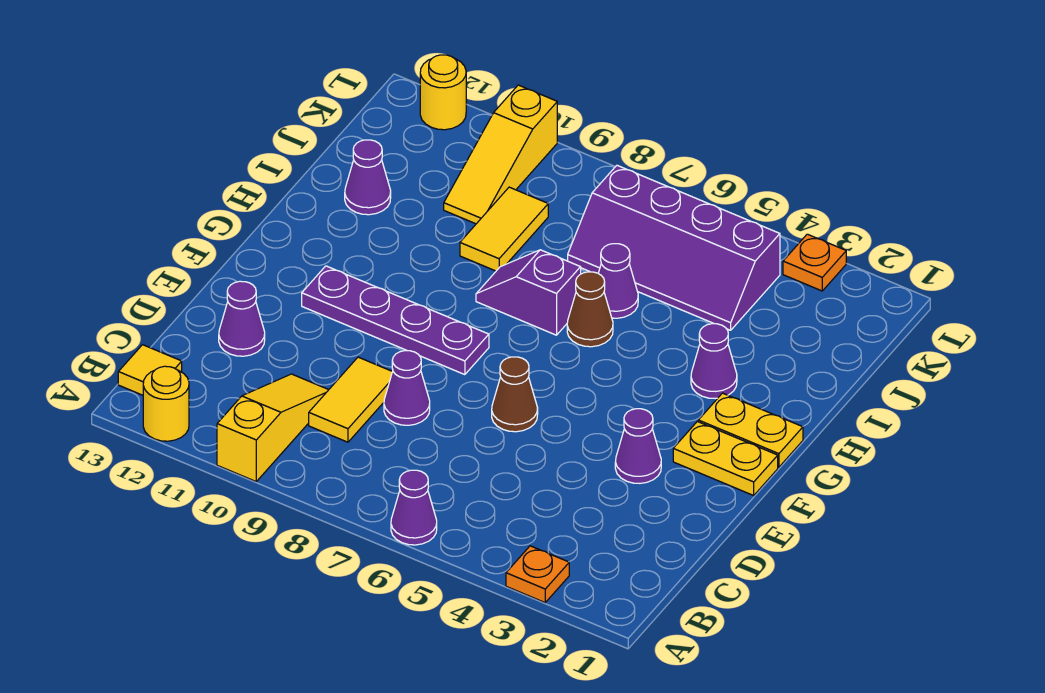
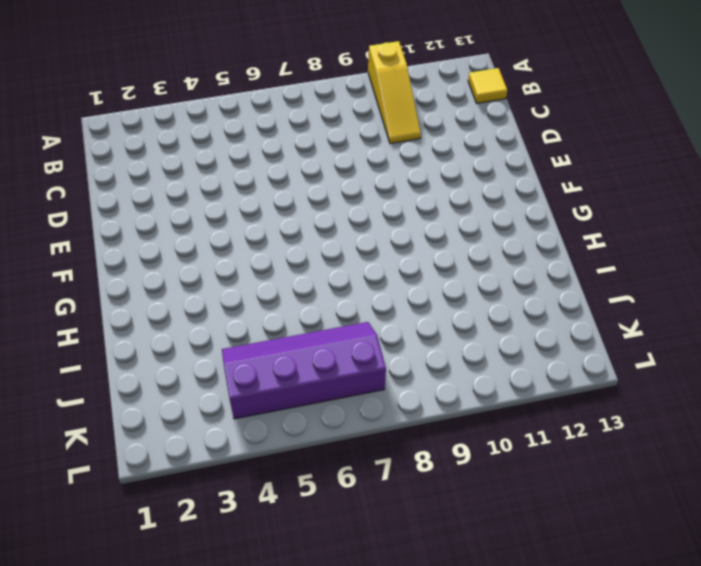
none -> orange 1x1 plate [506,546,569,602]
none -> purple 1x1 cone [391,470,437,545]
none -> yellow 1x1 round brick [143,366,189,441]

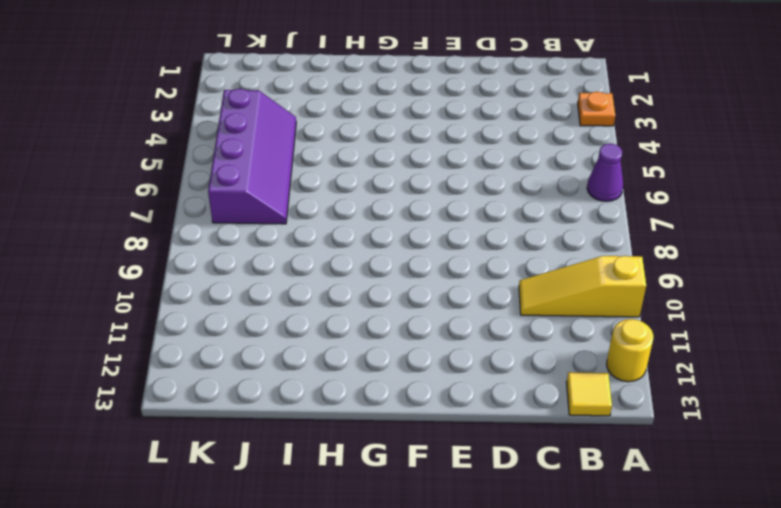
none -> yellow 1x2 tile [309,357,392,442]
none -> purple 1x1 cone [384,351,430,425]
none -> purple 1x1 cone [219,281,265,356]

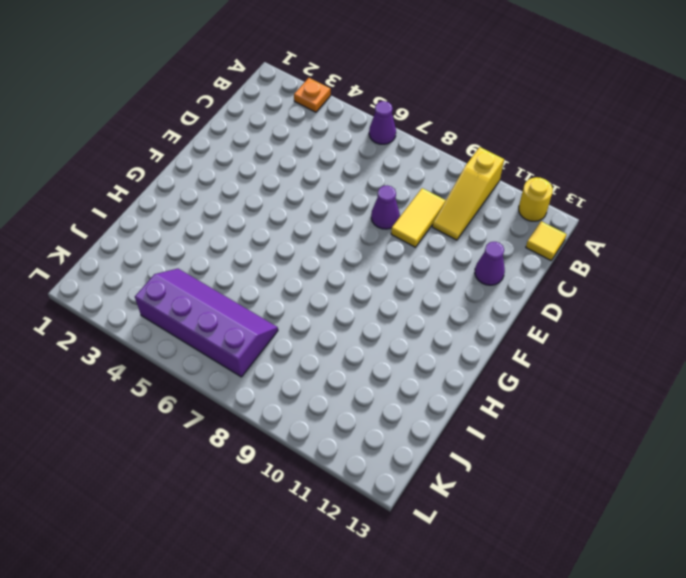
none -> purple 1x1 cone [615,409,661,483]
none -> brown 1x1 cone [492,357,538,432]
none -> yellow 1x2 plate [673,422,778,495]

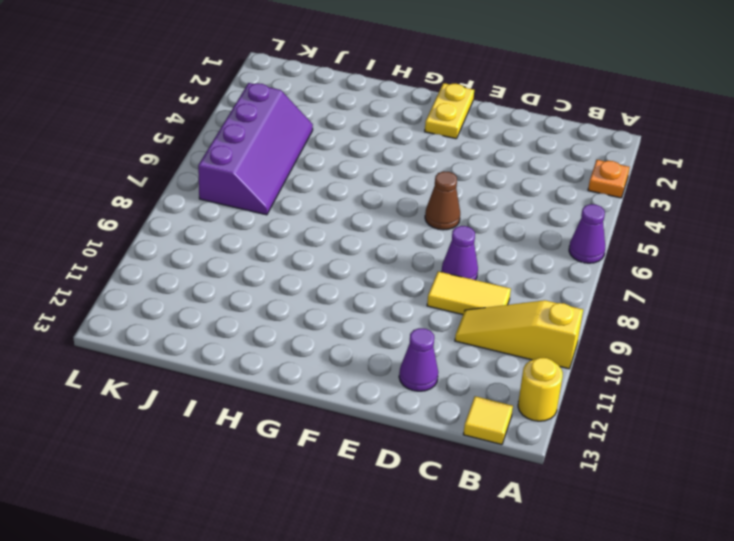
none -> purple 1x1 cone [615,409,661,483]
none -> purple 1x4 plate [302,266,489,375]
none -> yellow 1x2 plate [698,393,803,467]

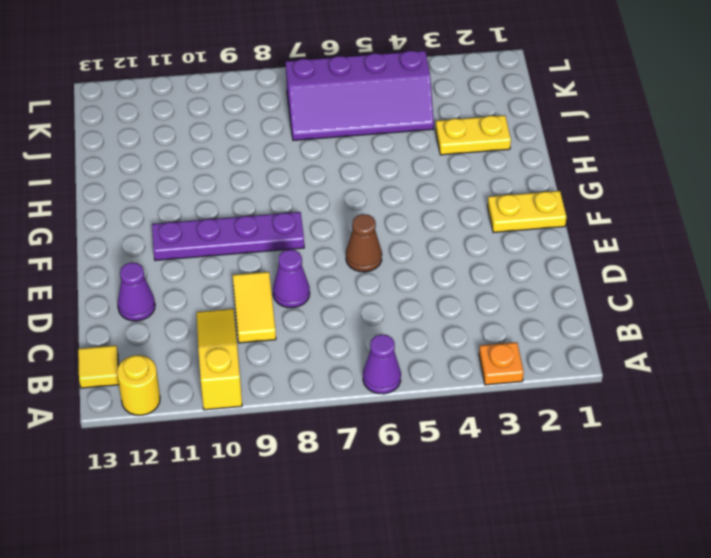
yellow 1x2 plate [436,115,511,155] -> yellow 1x2 plate moved to [698,393,803,467]
none -> purple 1x1 cone [615,409,661,483]
none -> purple 1x1 cone [691,324,737,399]
none -> brown 1x1 cone [567,272,613,347]

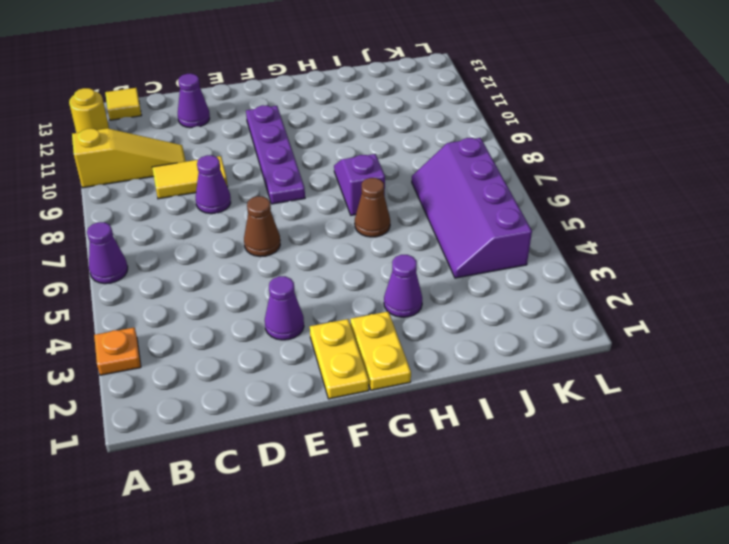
none -> purple 1x1 cone [598,244,638,318]
none -> yellow 1x2 tile [460,187,548,271]
none -> purple 1x1 cone [345,140,391,215]

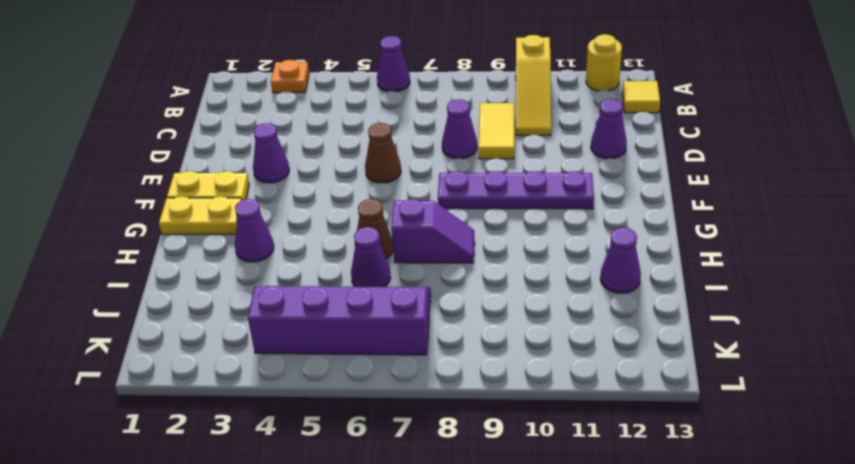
none -> yellow 1x2 tile [460,187,548,271]
none -> yellow 1x3 slope [444,85,557,224]
none -> orange 1x1 plate [783,234,846,291]

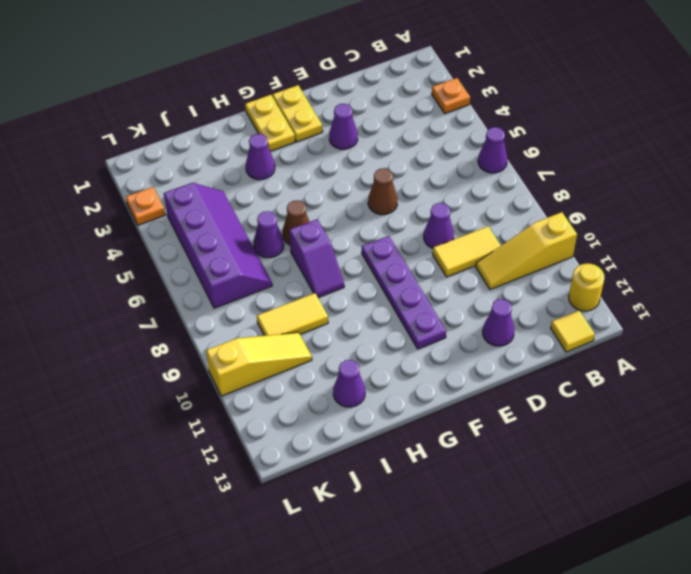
none -> yellow 1x1 round brick [420,55,466,130]

